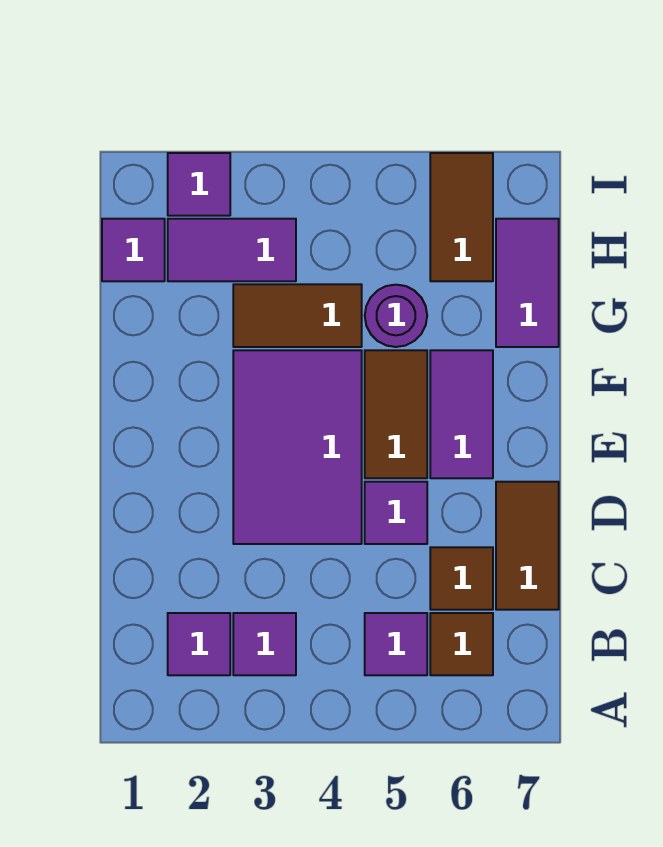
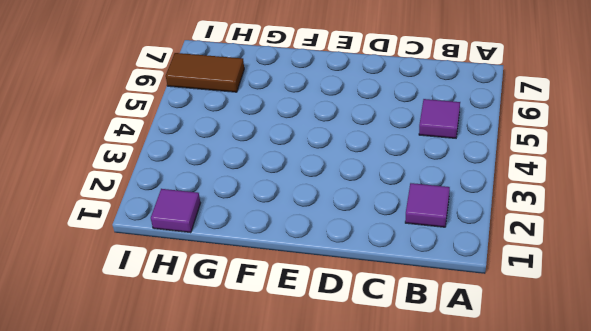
none -> purple 1x1 tile [233,613,296,675]
none -> brown 1x1 tile [430,613,493,675]
none -> brown 1x1 tile [430,547,493,610]

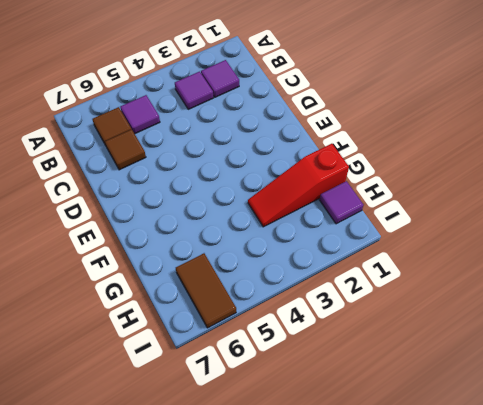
red 1x3 slope [248,144,349,227] -> brown 1x2 tile [233,284,362,347]
none -> brown 1x2 tile [496,482,559,610]
none -> purple 2x3 tile [233,350,362,544]
none -> purple 1x1 tile [365,482,427,544]

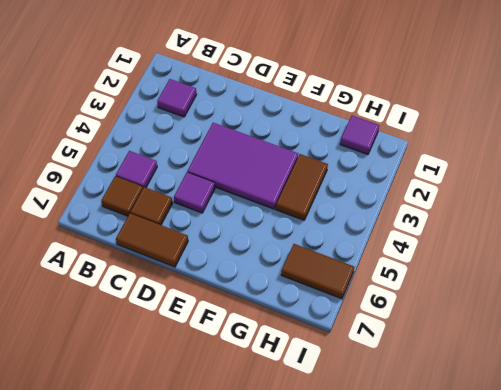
none -> purple 1x1 tile [233,613,296,675]
none -> brown 1x2 tile [365,350,427,478]
none -> purple 1x2 tile [430,350,493,478]

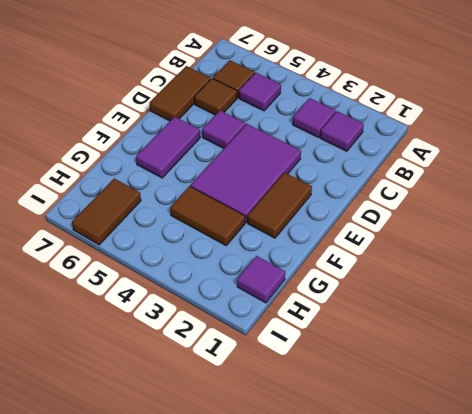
brown 1x2 tile [247,172,312,238] -> brown 1x2 tile moved to [365,350,427,478]
none -> purple 1x1 round brick [365,285,427,347]
none -> purple 1x2 tile [496,219,559,347]
none -> purple 1x2 tile [168,219,296,281]

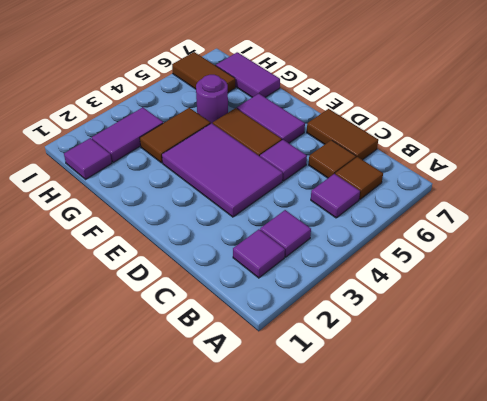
none -> purple 1x1 tile [168,153,230,216]

